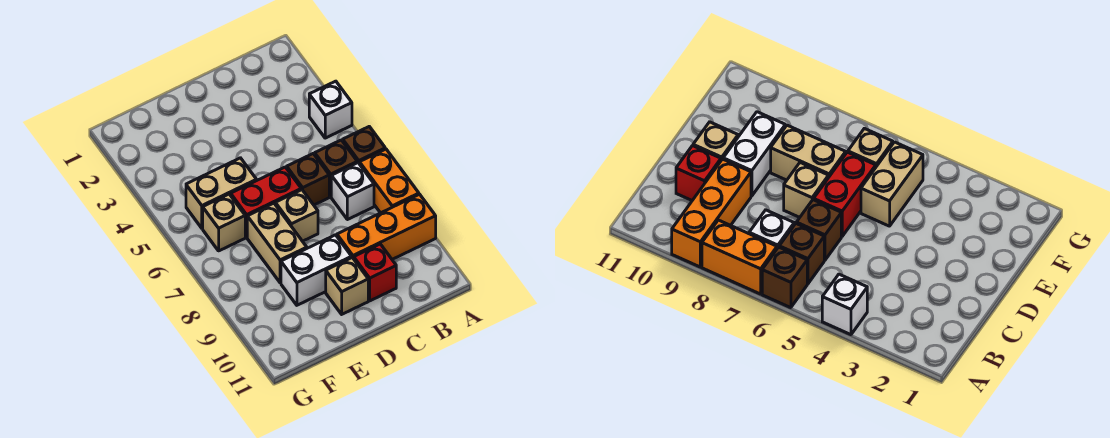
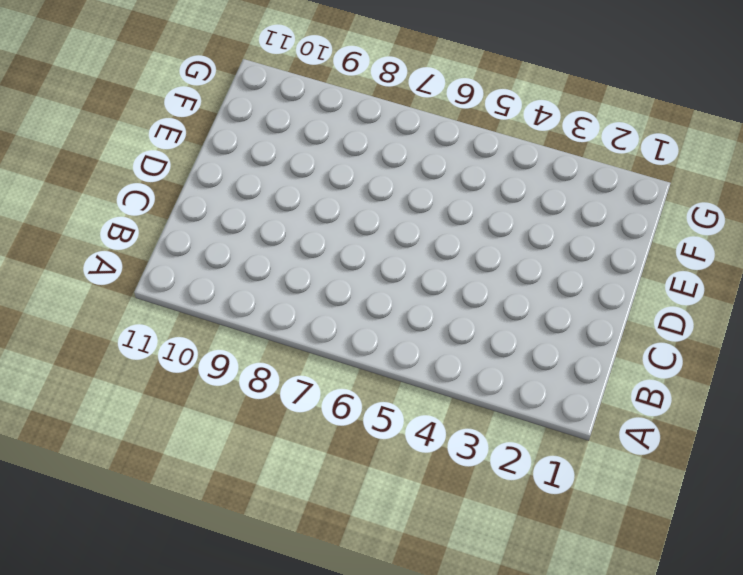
none -> white 1x1 brick [309,81,352,138]
none -> brown 1x1 brick [343,127,385,163]
none -> orange 1x2 brick [359,149,419,213]

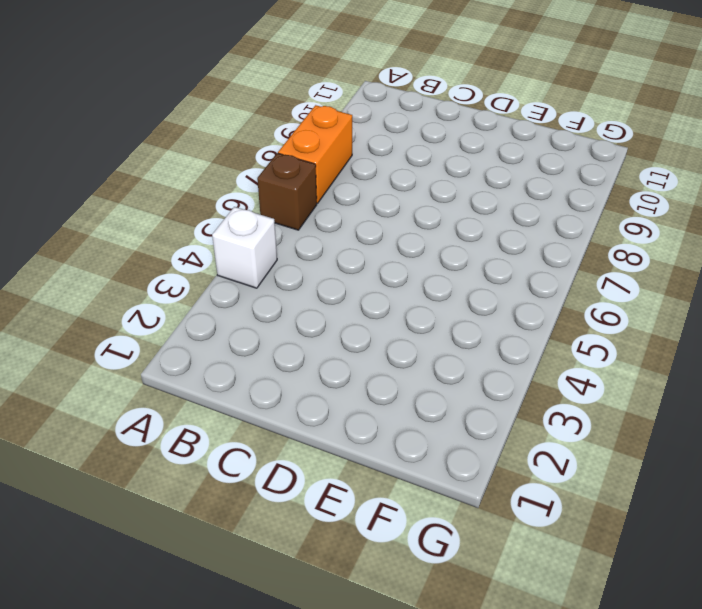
none -> orange 1x3 brick [337,194,436,259]
none -> brown 1x1 brick [315,140,357,197]
none -> white 1x1 brick [331,163,374,220]

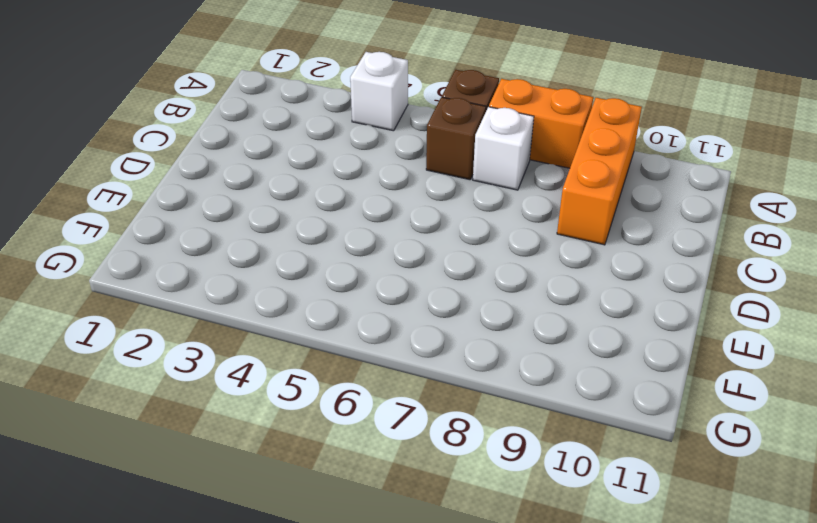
none -> brown 1x1 brick [287,154,329,205]
none -> red 1x1 brick [354,244,396,301]
none -> red 1x2 brick [231,167,301,237]

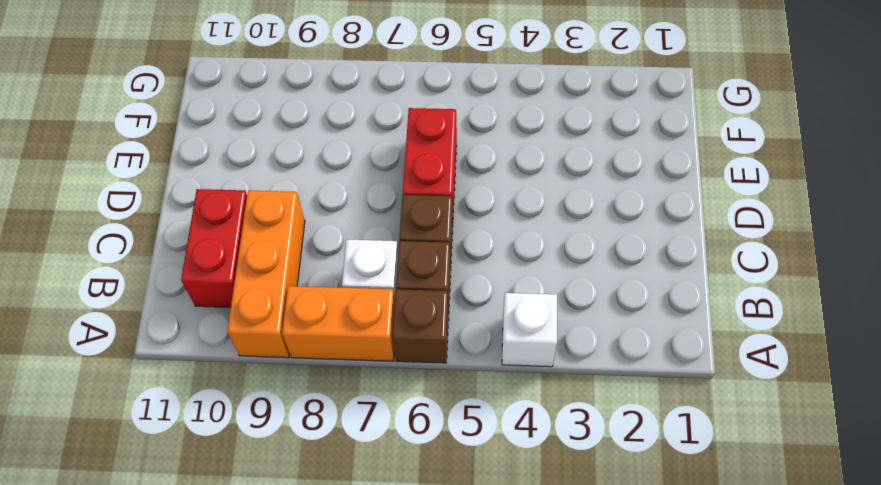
red 1x2 brick [181,189,247,307] -> red 1x1 brick [354,244,396,301]
none -> tan 1x1 brick [275,190,318,241]
none -> white 1x2 brick [281,235,352,305]
none -> tan 1x1 brick [326,258,368,314]

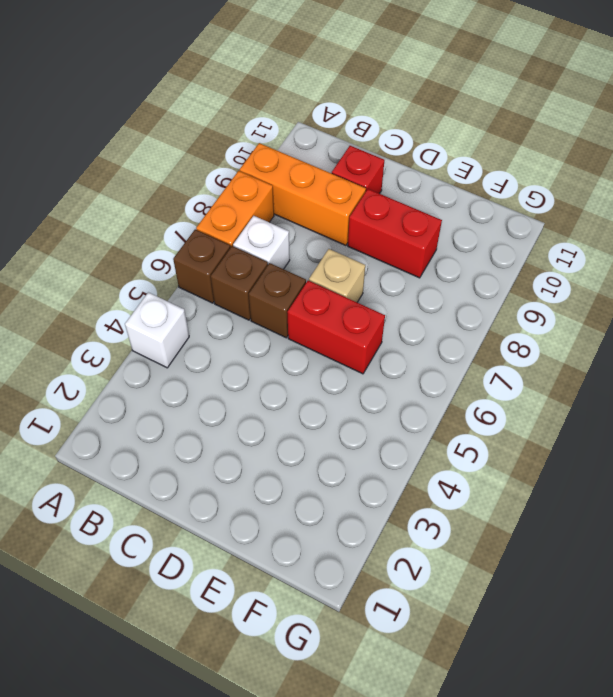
red 1x2 brick [348,189,442,278] -> white 1x2 brick [281,235,352,305]
none -> tan 1x1 brick [326,258,368,314]
none -> tan 1x2 brick [186,158,257,228]
none -> tan 1x2 brick [247,203,307,283]

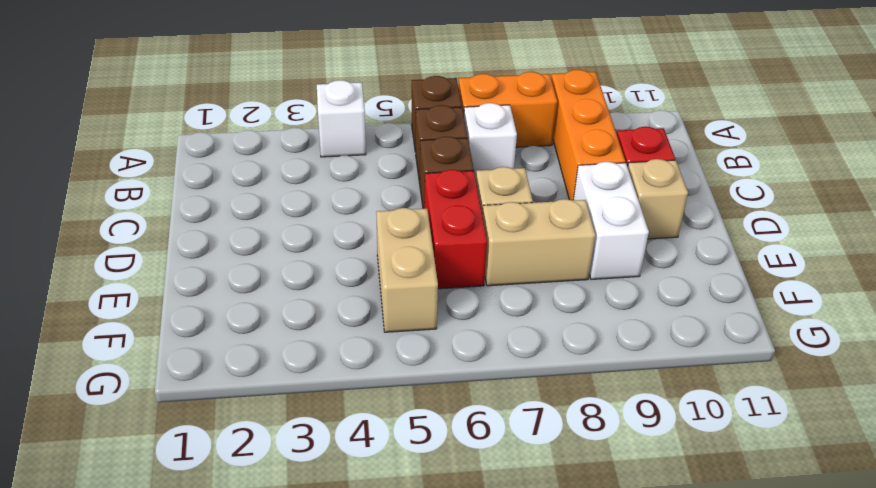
none -> tan 1x1 brick [203,194,245,251]

